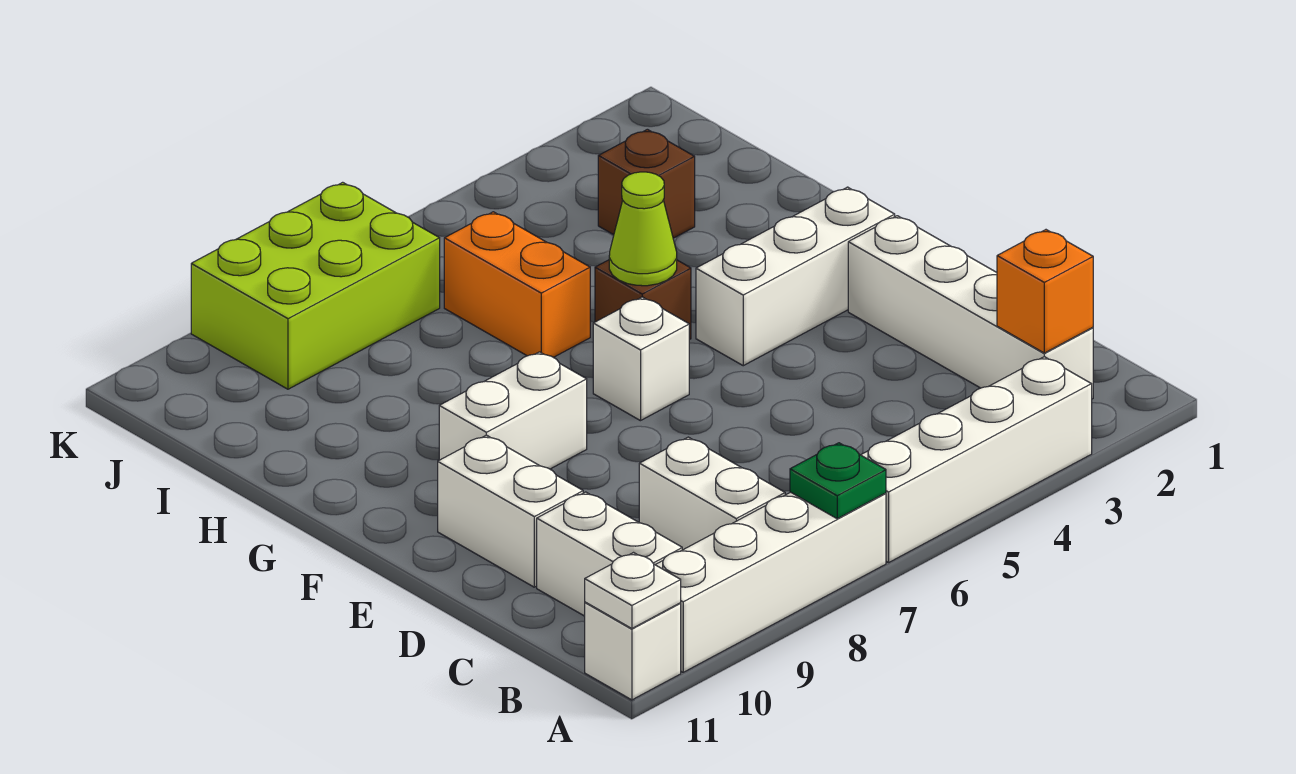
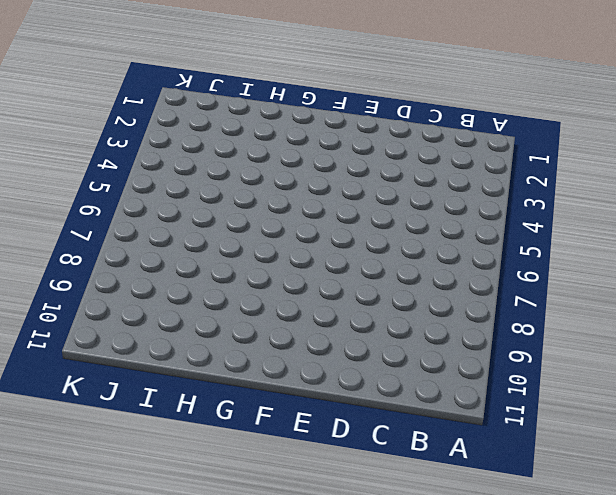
none -> white 1x4 brick [861,357,1092,563]
none -> white 1x4 brick [656,492,886,672]
none -> white 1x1 brick [585,602,681,700]

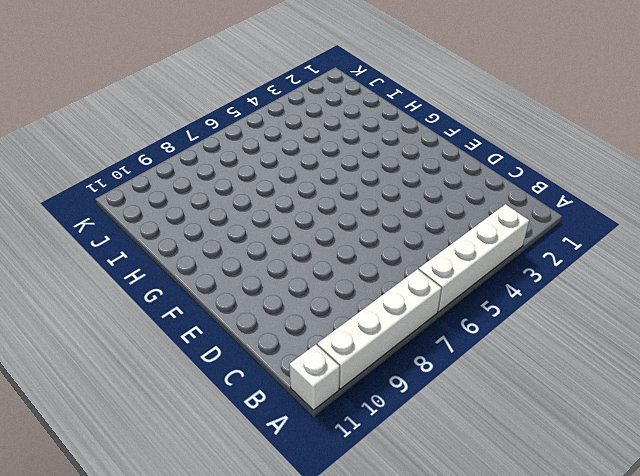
none -> white 1x4 brick [848,216,1093,399]
none -> white 1x2 brick [639,437,785,550]
none -> white 1x2 brick [537,492,682,616]

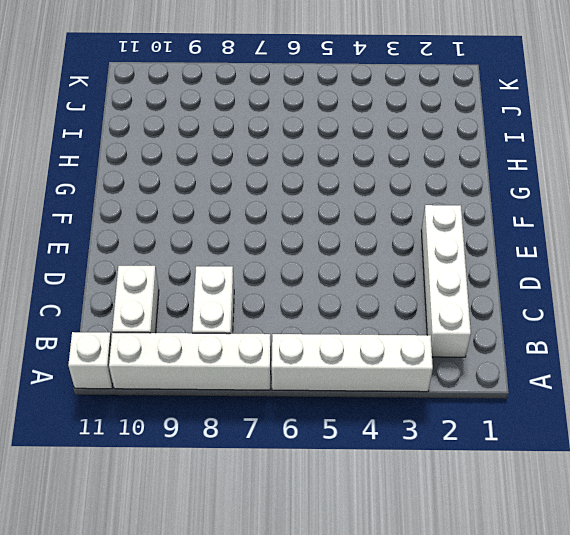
none -> white 1x2 brick [438,435,583,587]
none -> white 1x3 brick [696,187,895,366]
none -> white 1x1 brick [593,297,689,421]

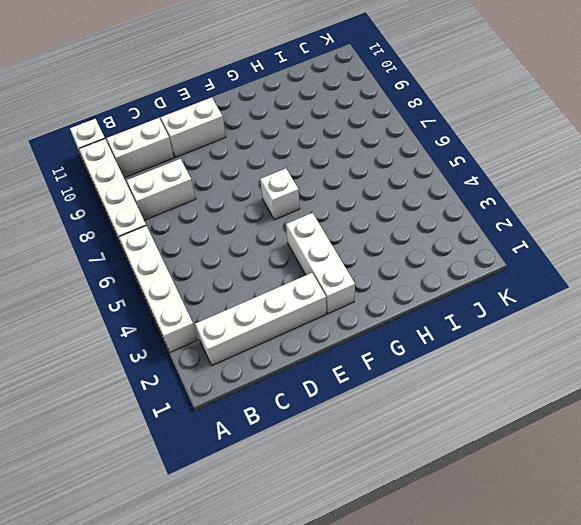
none -> white 1x2 brick [439,352,587,469]
none -> brown 1x1 brick [595,260,691,340]
none -> orange 1x2 brick [444,212,590,357]

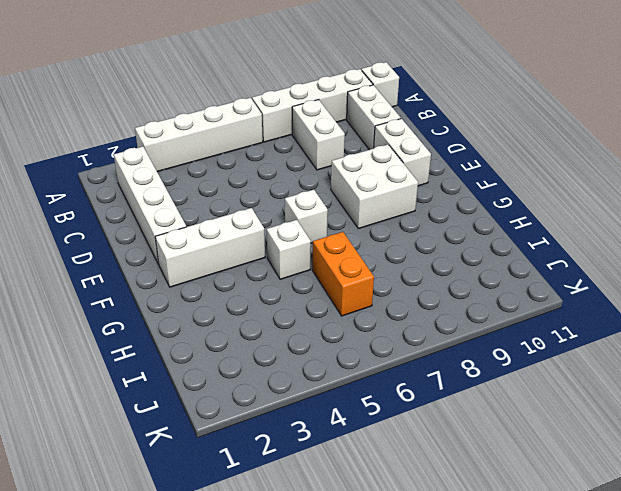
white 2x2 brick [331,145,418,229] -> white 1x2 brick [439,352,587,469]
white 1x1 brick [266,220,311,279] -> brown 1x1 brick [595,260,691,340]
none -> brown 1x1 brick [598,129,695,238]
none -> lime 2x3 brick [191,182,440,389]
none -> green 1x1 plate [790,443,886,519]

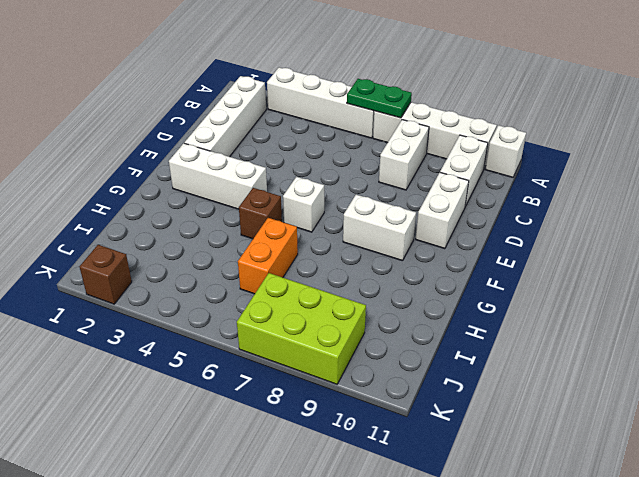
green 1x2 plate [347,79,412,118] -> green 1x1 plate [790,443,886,519]
brown 1x1 brick [79,245,132,304] -> brown 1x1 brick moved to [598,129,695,238]
none -> white 1x1 plate [585,553,681,629]
none -> orange 1x1 brick [997,230,1093,353]
none -> lime 1x1 cone [609,172,677,286]

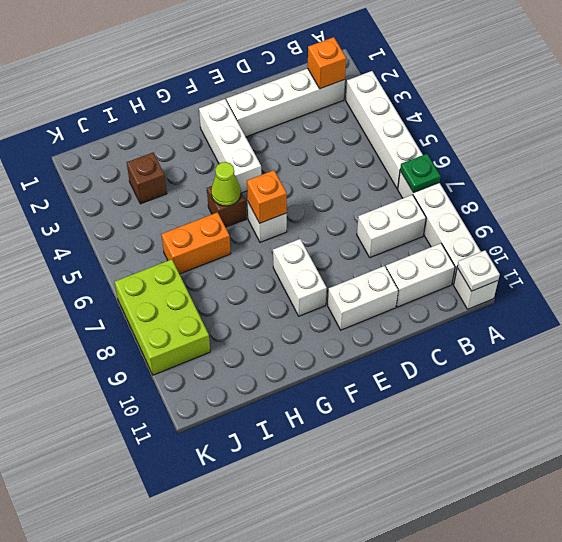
orange 1x1 brick [247,170,287,223] -> none

